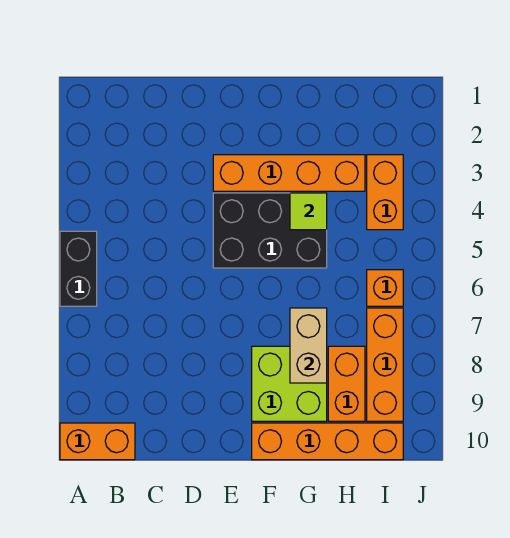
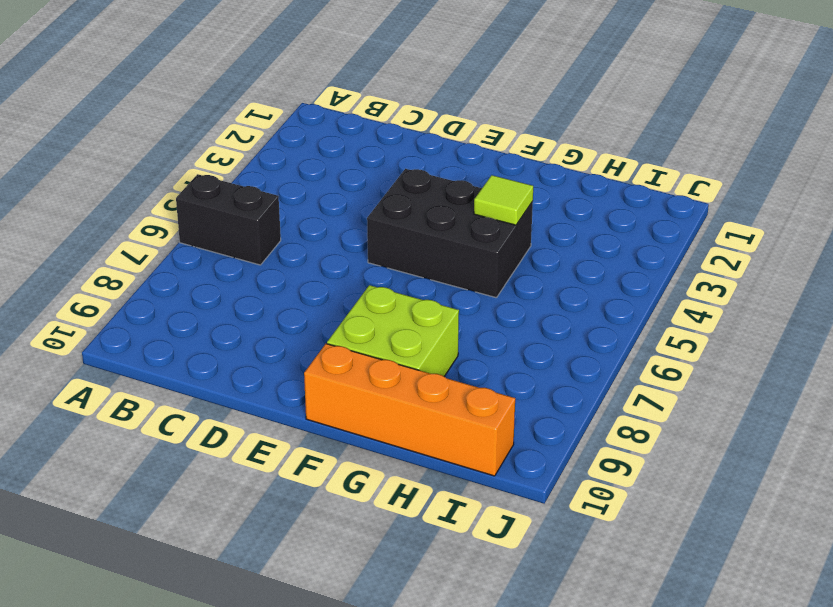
black 1x2 brick [176,174,281,265] -> black 1x2 brick turned to [60,231,97,306]
none -> orange 1x2 brick [60,423,135,460]
none -> orange 1x4 brick [213,155,365,191]
none -> orange 1x2 brick [328,346,365,421]

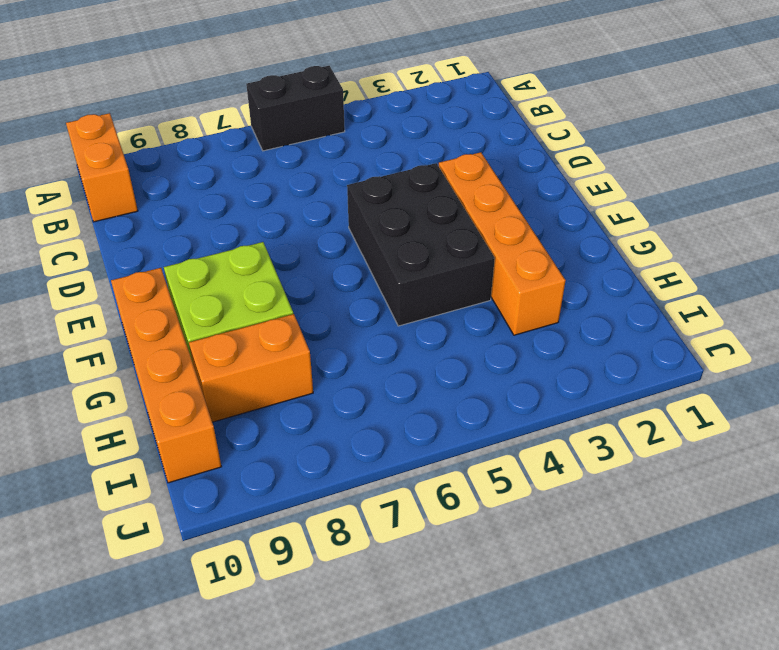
none -> orange 1x2 brick [367,155,403,230]
none -> orange 1x1 brick [367,270,403,306]
none -> orange 1x3 brick [367,308,403,421]

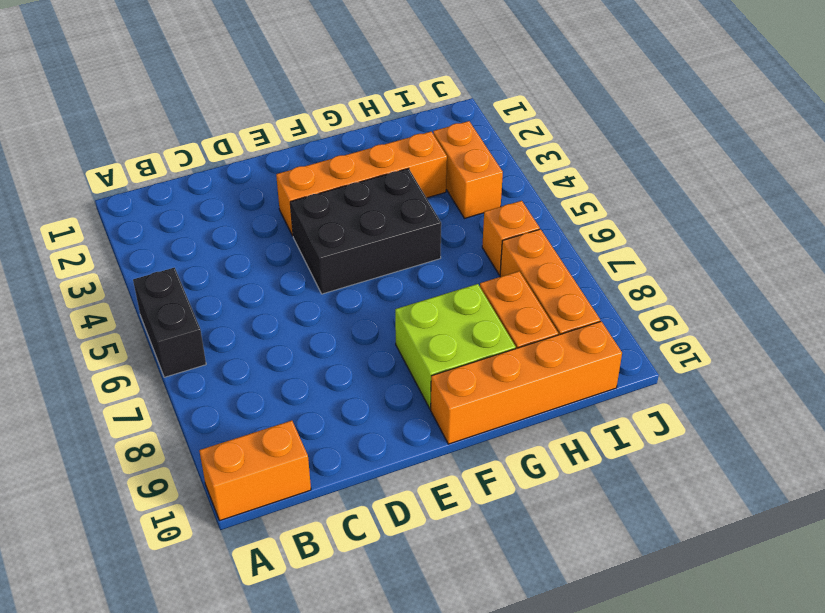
none -> lime 1x1 tile [290,193,327,230]
none -> tan 1x2 brick [290,308,327,383]

